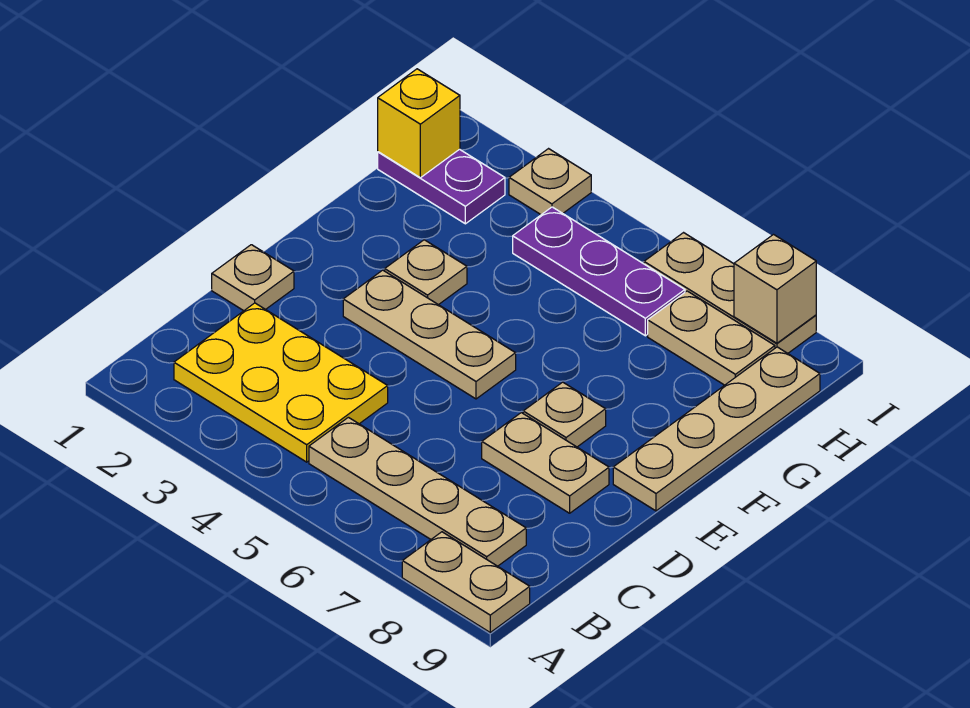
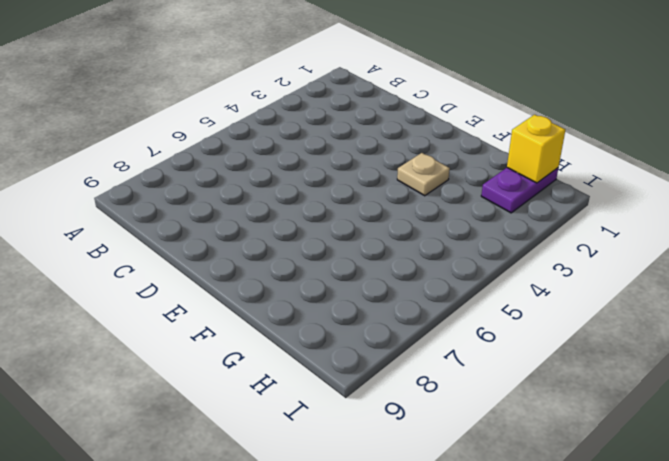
none -> tan 1x2 plate [402,532,530,632]
none -> yellow 2x3 plate [174,303,388,462]
none -> tan 1x4 plate [309,417,526,566]

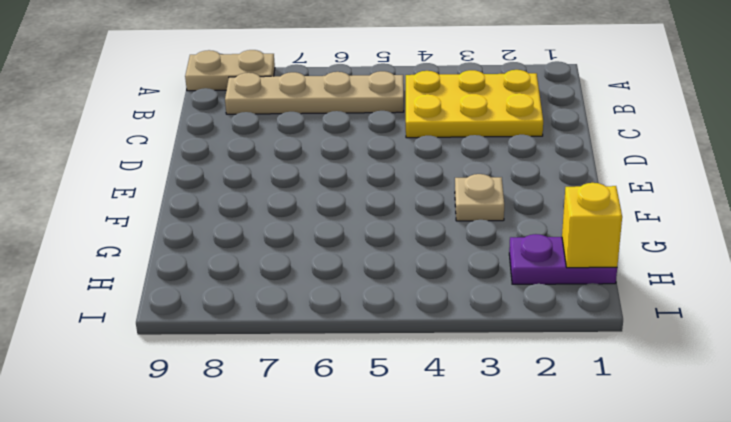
none -> tan 1x1 plate [212,245,294,311]
none -> tan 1x2 plate [482,413,609,513]
none -> tan 1x3 plate [343,270,516,399]

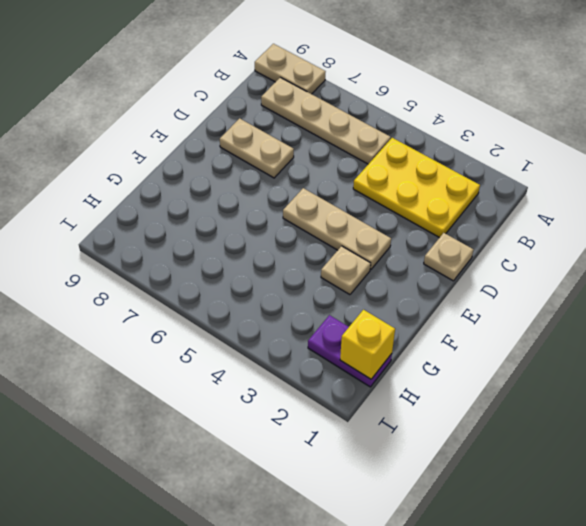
none -> tan 1x1 plate [523,382,606,447]
none -> tan 1x4 plate [613,347,820,511]
none -> purple 1x3 plate [513,207,685,336]

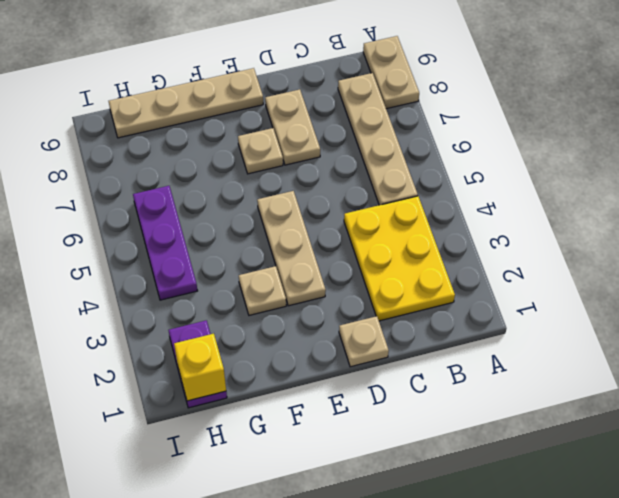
none -> tan 1x2 plate [648,291,775,385]
none -> tan 1x1 plate [509,149,591,215]
none -> tan 1x3 plate [644,233,816,353]

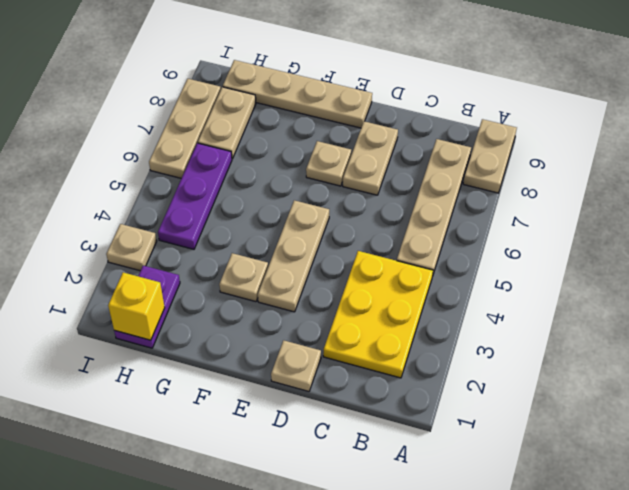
none -> tan 1x1 brick [734,235,816,343]

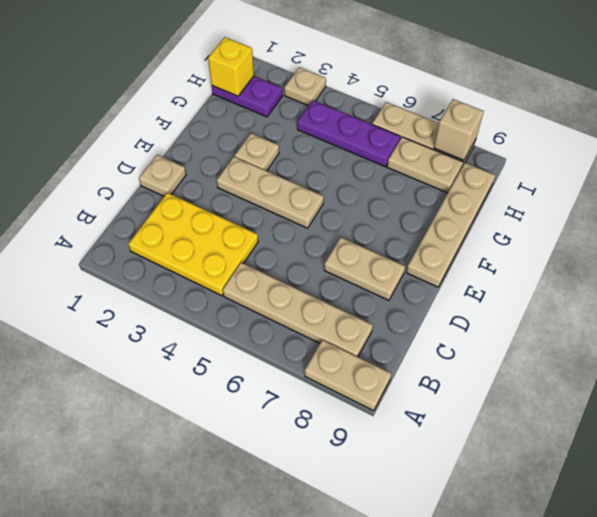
none -> tan 1x1 plate [523,382,606,447]

